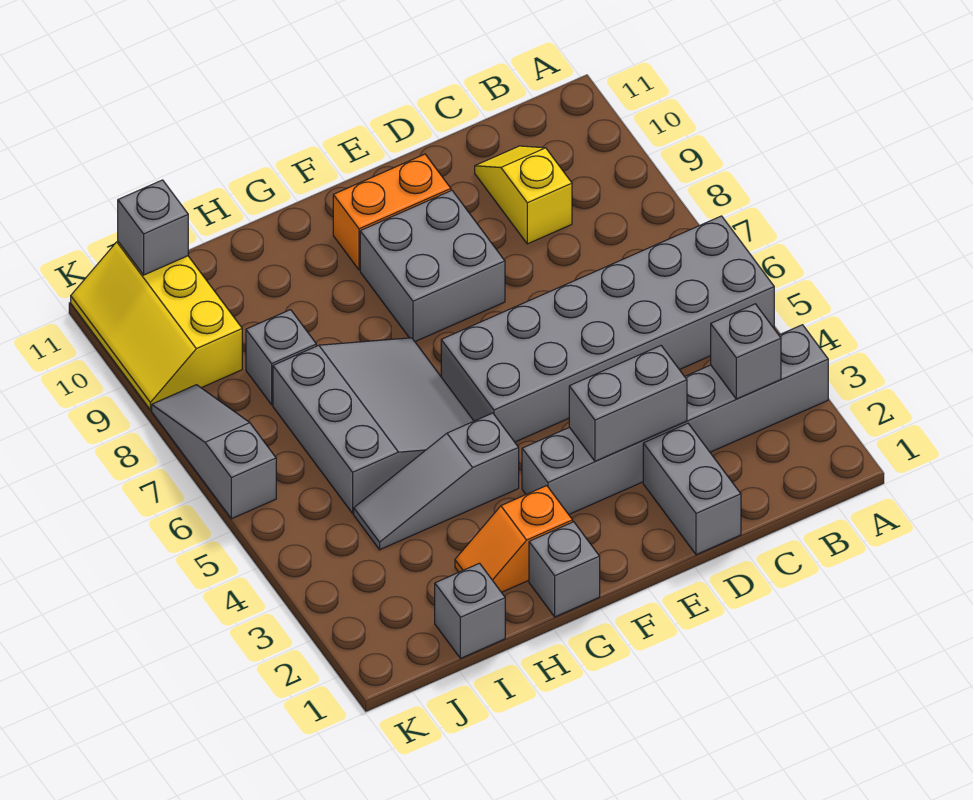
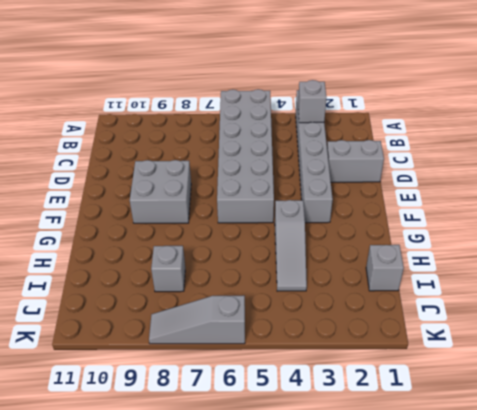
none -> yellow 1x2 slope [475,146,572,244]
none -> orange 1x2 brick [333,154,451,270]
none -> grey 1x1 brick [529,522,600,617]

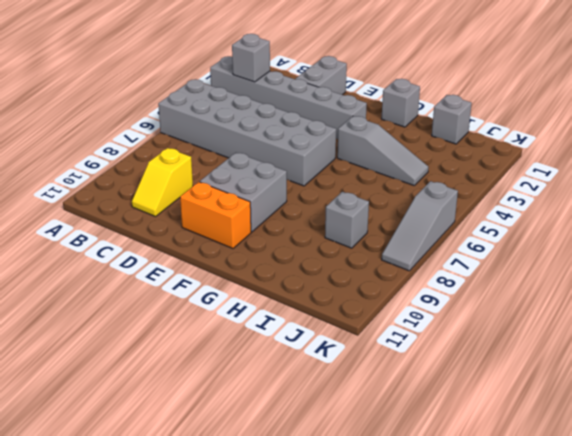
none -> orange 1x2 slope [455,486,573,592]
none -> grey 3x3 slope [273,338,474,513]
none -> yellow 2x3 slope [71,241,242,410]

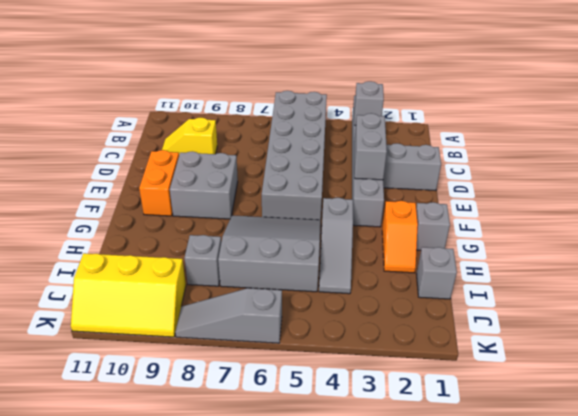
none -> grey 1x1 brick [118,180,188,275]

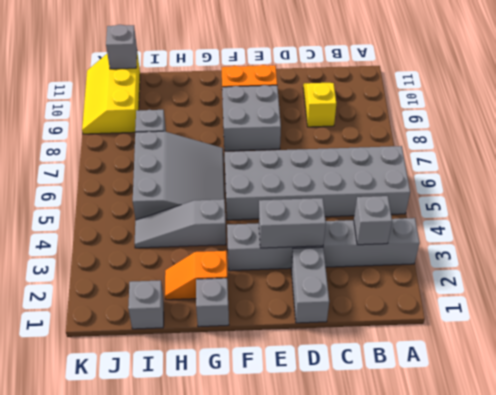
none -> grey 1x3 slope [152,385,276,519]

